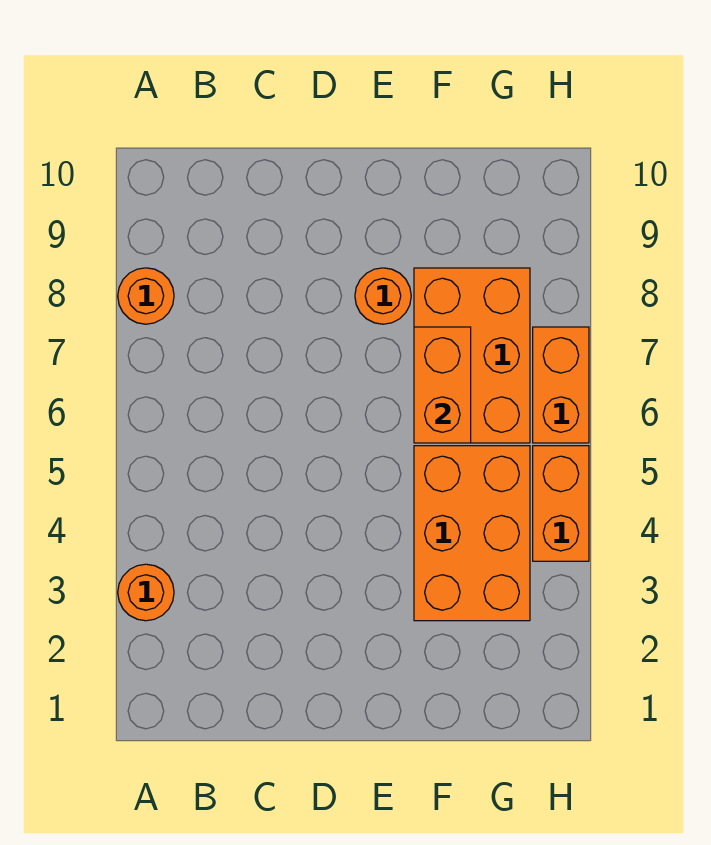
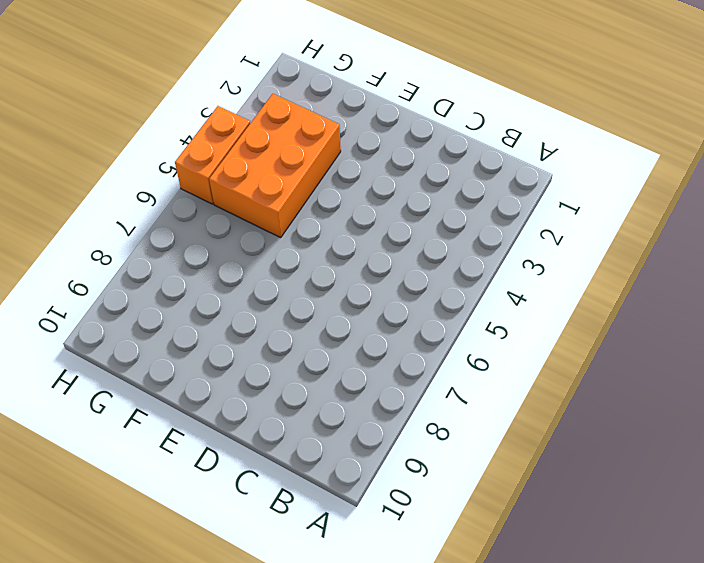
none -> orange 1x1 round brick [118,564,174,621]
none -> orange 1x1 round brick [118,268,174,324]

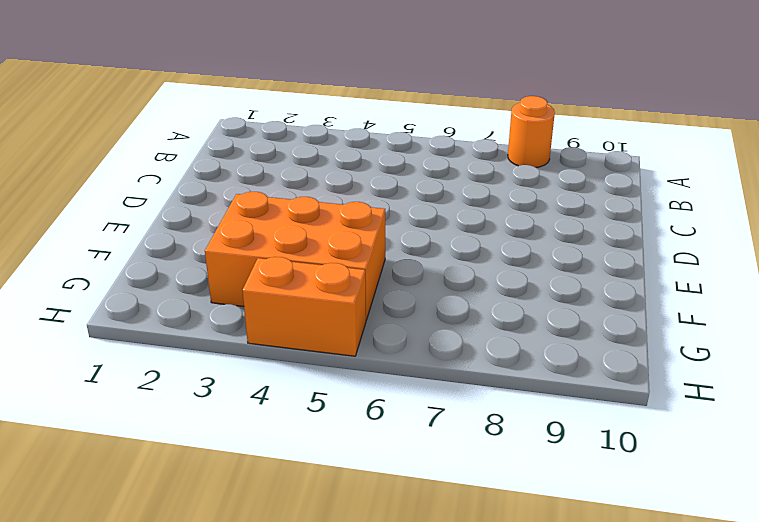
none -> orange 1x1 round brick [118,564,174,621]
none -> orange 1x1 round brick [355,268,411,324]

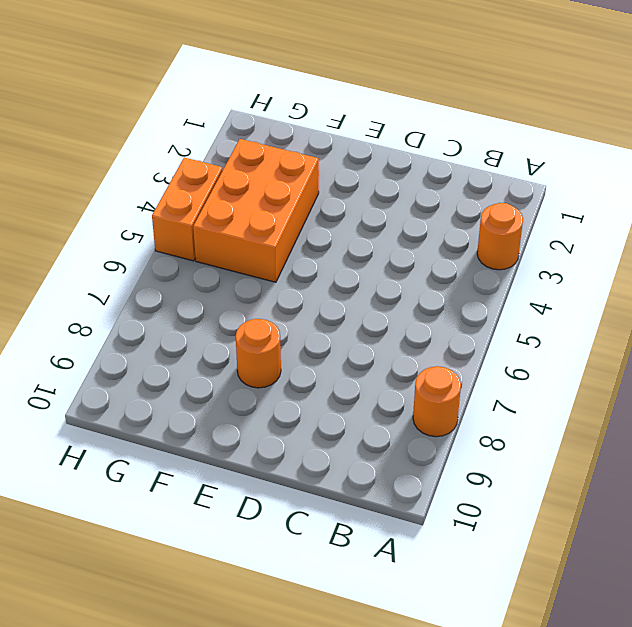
none -> orange 2x3 brick [414,268,530,443]
none -> orange 1x2 brick [533,327,589,443]

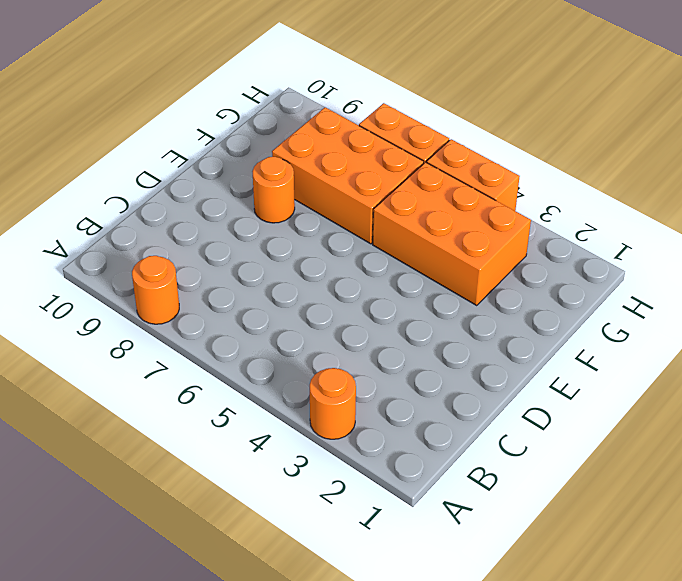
none -> orange 1x2 brick [414,327,471,443]

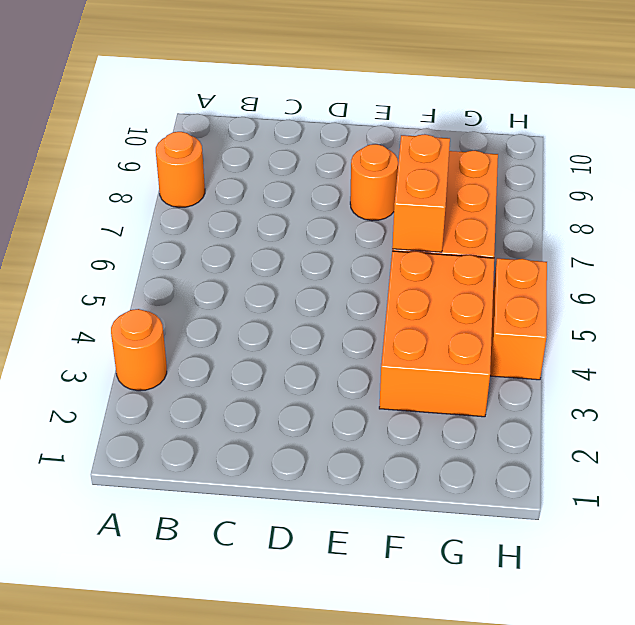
none -> orange 1x2 brick [533,327,589,443]

